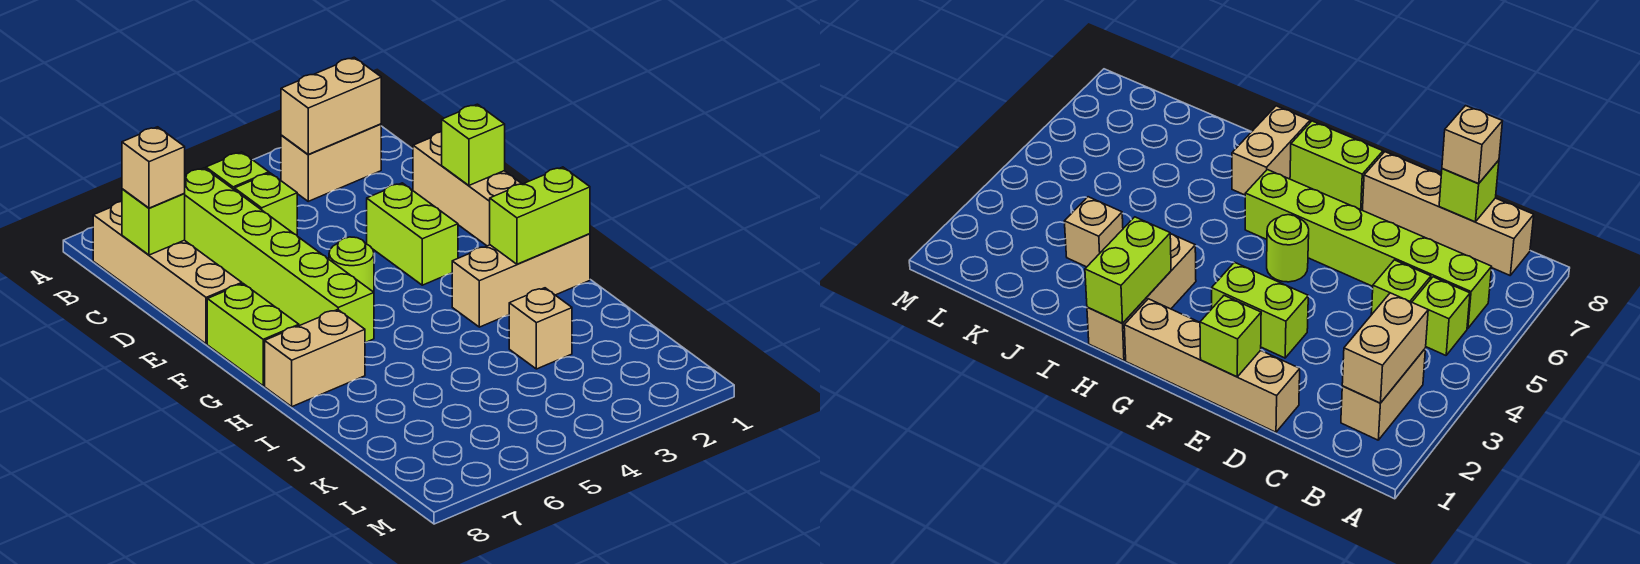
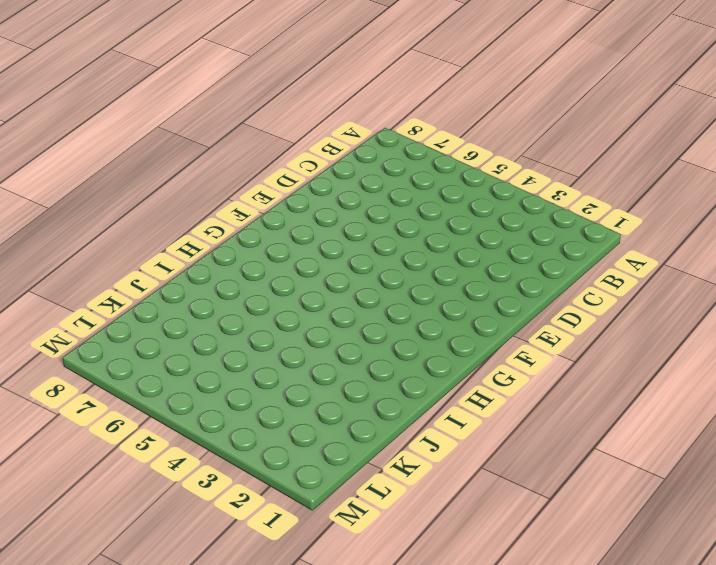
none -> tan 1x2 brick [281,124,381,201]
none -> lime 1x1 brick [206,152,269,190]
none -> lime 1x6 brick [185,168,374,343]

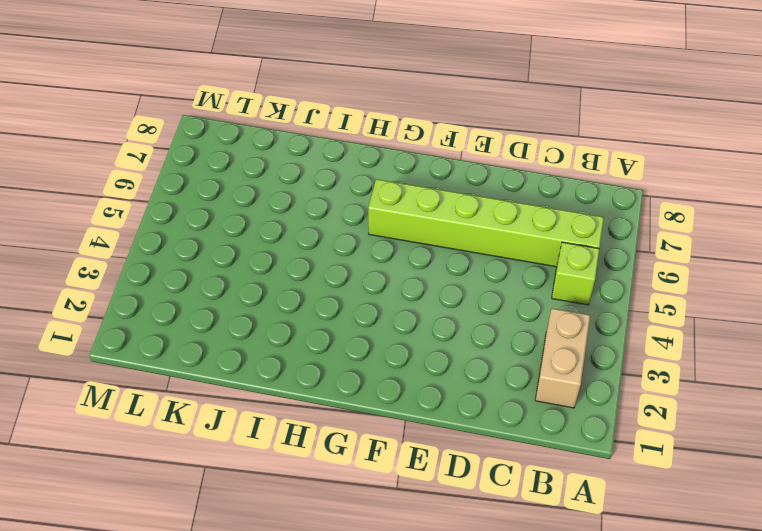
none -> tan 1x4 brick [93,201,242,344]
none -> lime 1x1 brick [235,173,297,235]
none -> tan 1x4 brick [413,132,522,246]

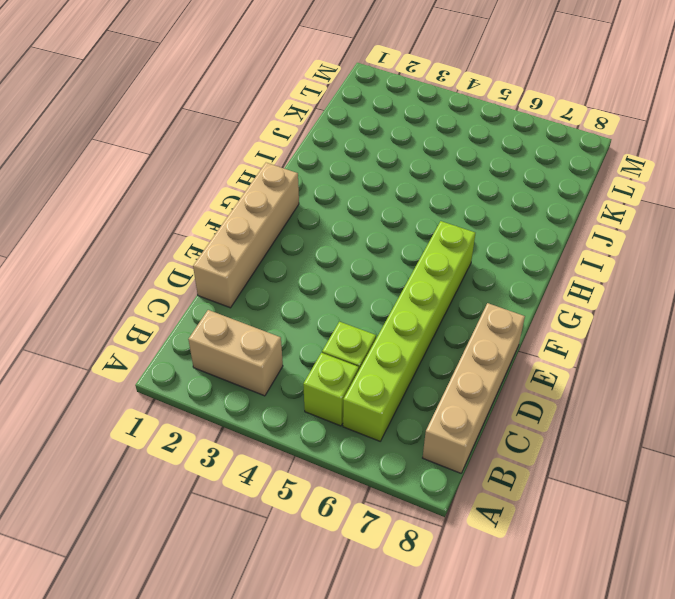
none -> lime 1x2 brick [367,183,458,285]
none -> lime 1x1 round brick [329,237,374,292]
none -> lime 1x2 brick [207,284,299,386]

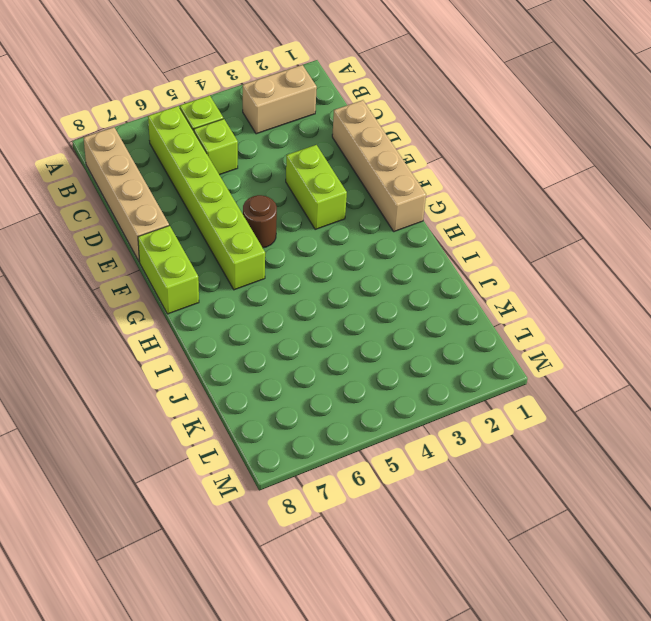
brown 1x1 round brick [243,195,277,248] -> lime 1x1 round brick [329,237,374,292]
none -> tan 1x3 brick [452,234,590,327]
none -> tan 1x2 brick [265,310,365,407]
none -> tan 1x1 brick [509,288,572,369]

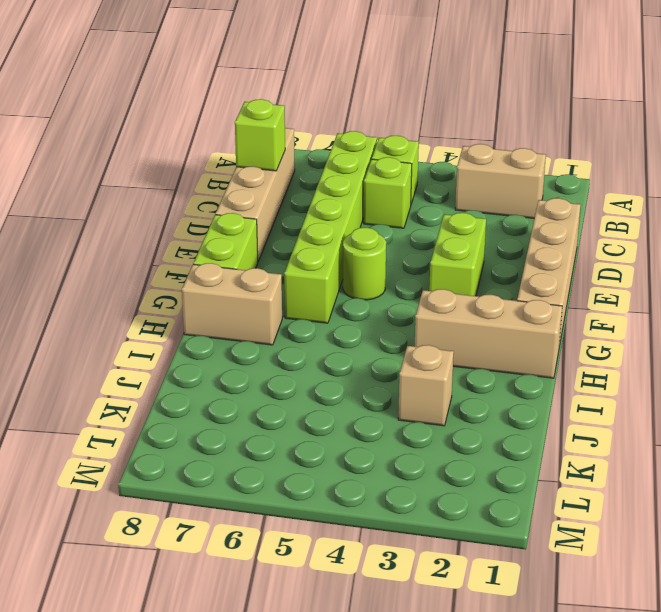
none -> tan 1x2 brick [281,57,381,154]
none -> lime 1x1 brick [442,104,505,185]
none -> lime 1x2 brick [490,167,590,264]

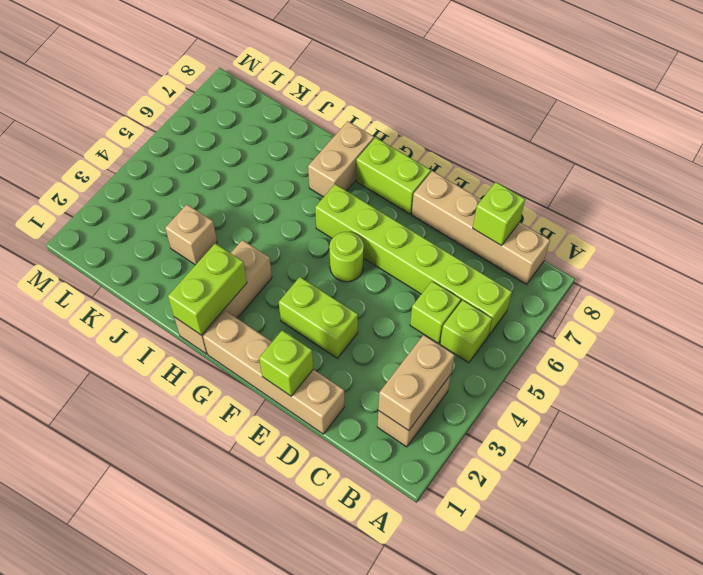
none -> tan 1x1 brick [122,127,185,208]

